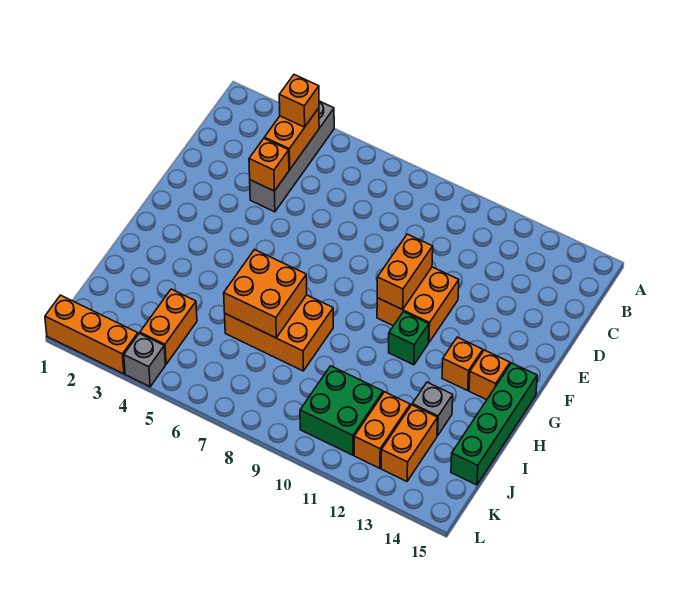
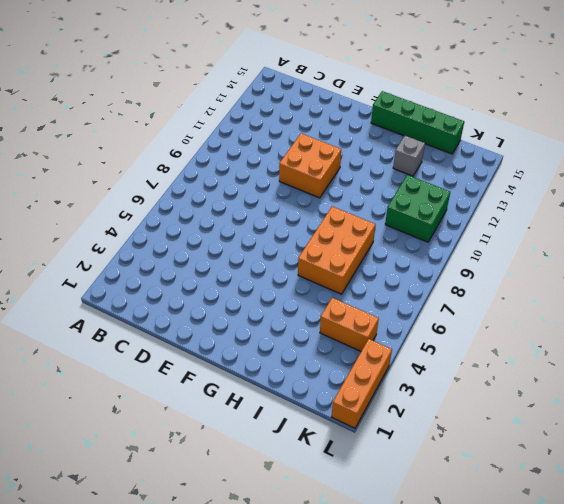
none -> grey 1x4 brick [250,101,334,212]
none -> green 1x1 brick [389,312,429,365]
none -> orange 1x1 brick [442,337,483,390]

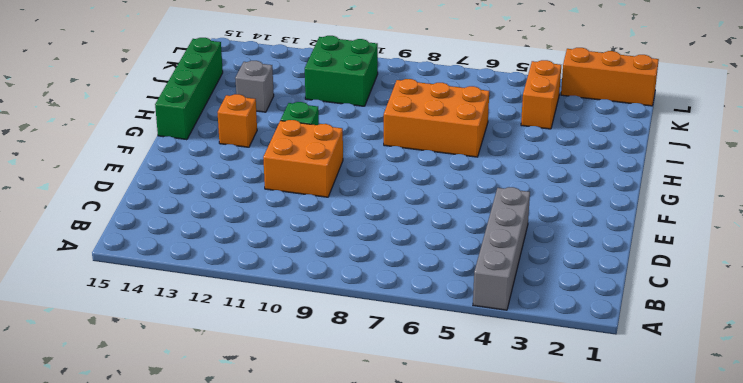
none -> orange 1x1 brick [469,350,510,400]
none -> orange 1x2 brick [354,392,410,468]
none -> orange 1x2 brick [381,405,438,481]

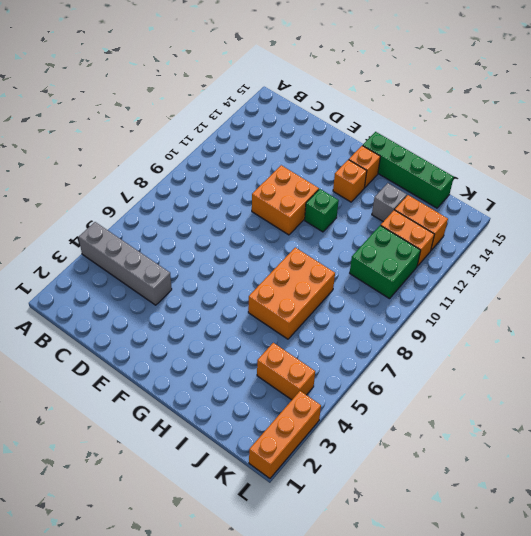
none -> grey 1x1 brick [124,333,165,387]
none -> orange 1x2 brick [264,108,319,170]
none -> orange 1x1 brick [249,138,289,191]

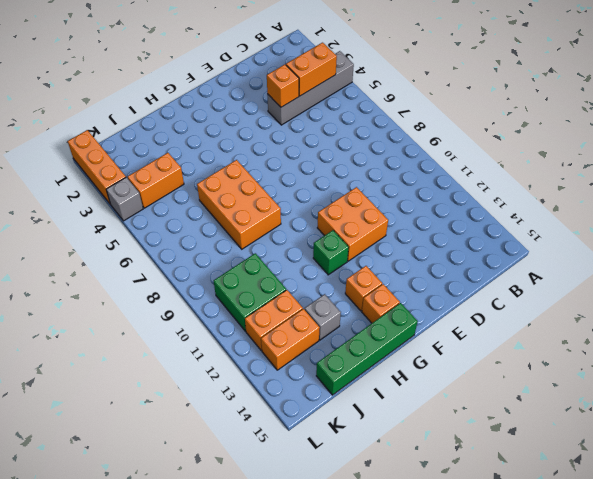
none -> orange 1x2 brick [377,234,433,310]
none -> orange 2x2 brick [224,250,307,338]
none -> orange 1x1 brick [279,75,319,127]

